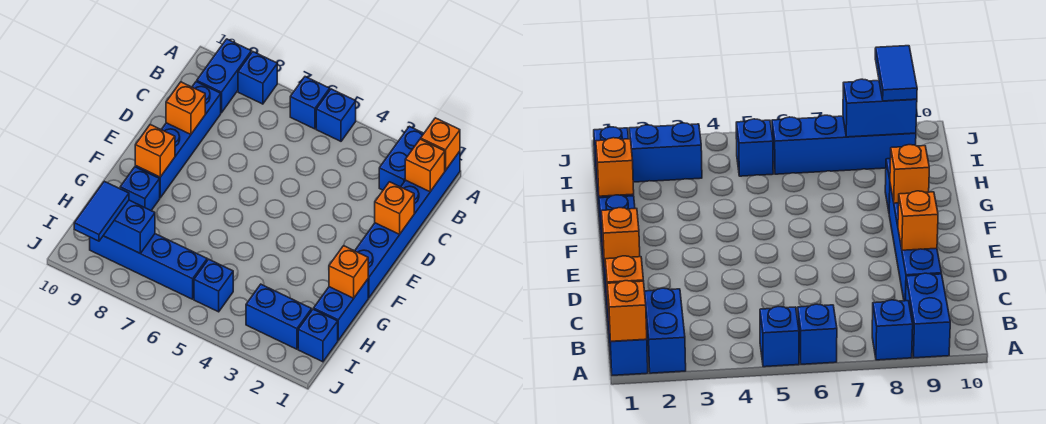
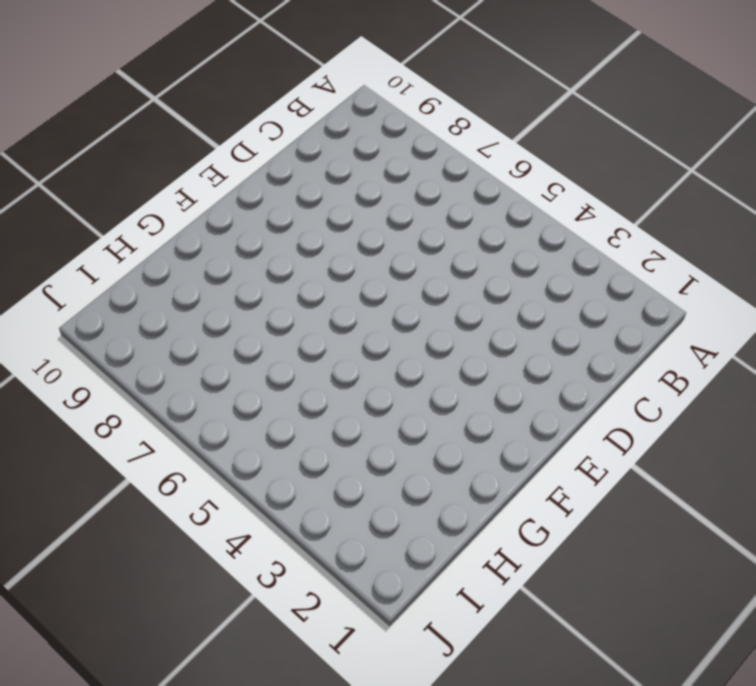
none -> blue 1x6 brick [355,151,460,298]
none -> blue 1x2 brick [379,126,424,190]
none -> blue 1x1 brick [316,89,356,141]

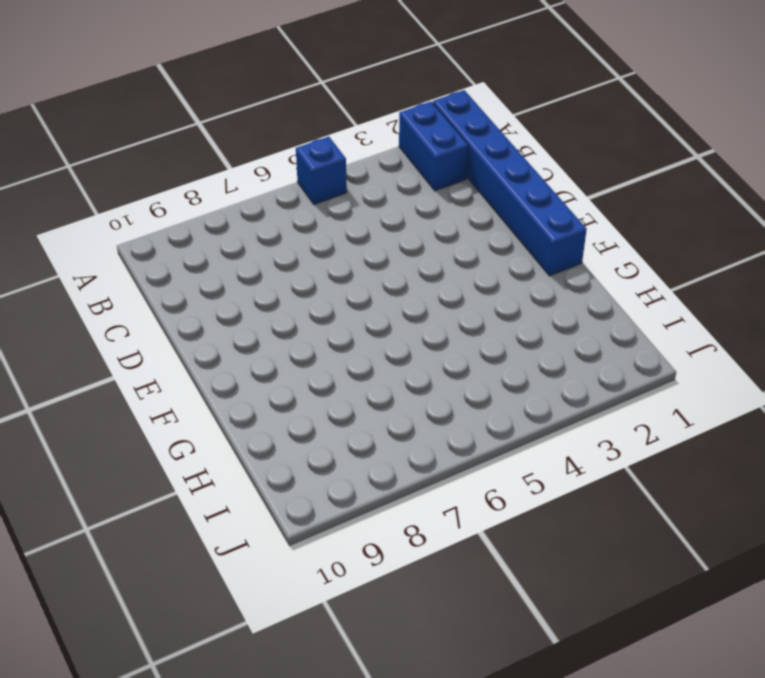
none -> blue 1x1 brick [290,77,330,129]
none -> blue 1x1 brick [238,52,277,104]
none -> blue 1x2 brick [197,39,251,113]

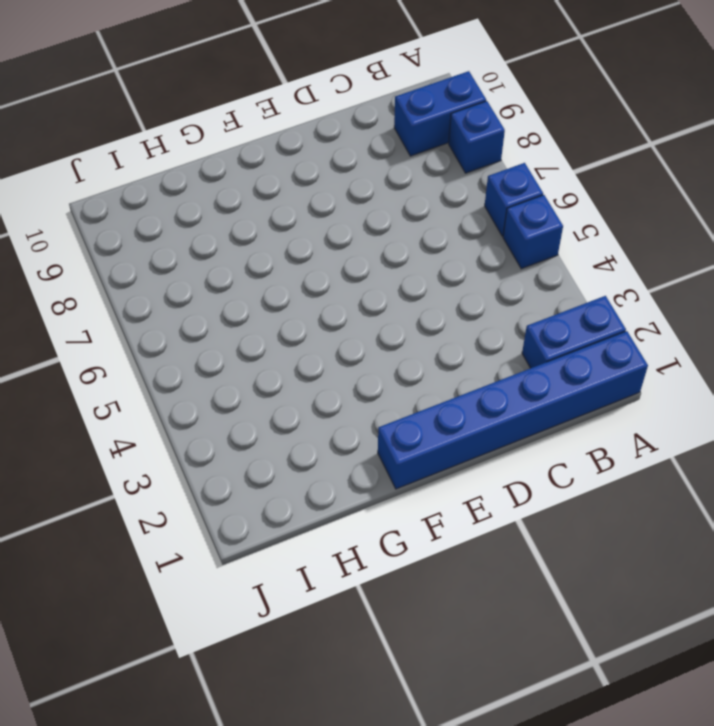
none -> blue 1x4 brick [135,82,221,198]
none -> blue 1x2 brick [314,279,368,340]
none -> blue 1x1 brick [120,167,160,210]

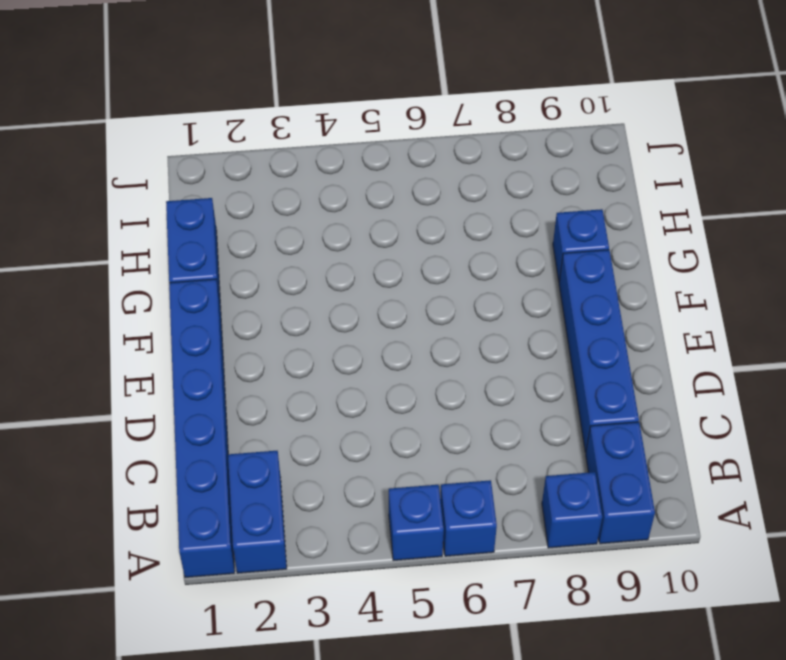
none -> blue 1x1 brick [298,309,338,362]
none -> blue 1x2 brick [246,284,312,349]
none -> blue 1x1 brick [194,259,233,312]

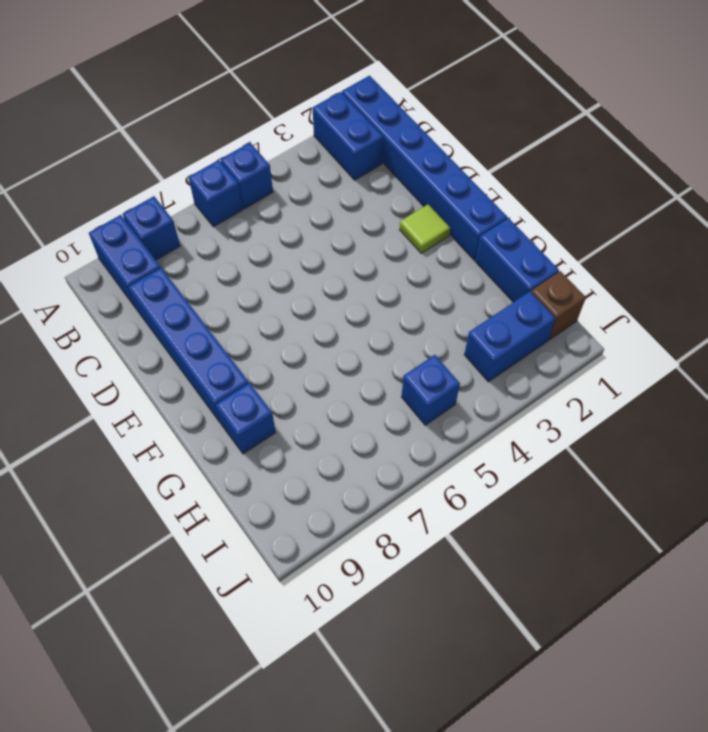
lime 1x1 tile [400,205,450,253] -> none
brown 1x1 brick [531,271,586,340] -> blue 1x1 brick [298,309,338,362]
none -> blue 1x4 brick [90,234,207,299]
none -> orange 1x1 brick [421,118,460,171]
none -> orange 1x1 brick [405,139,445,192]

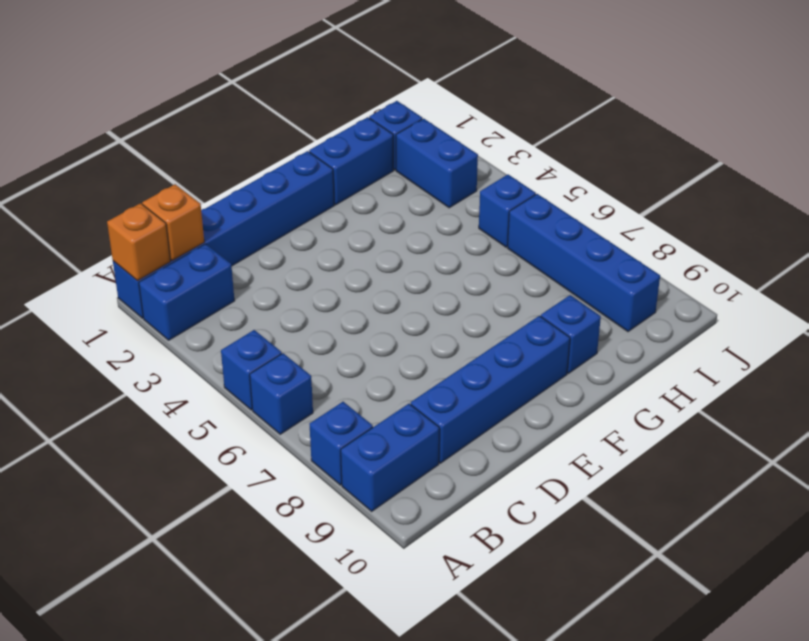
none -> orange 1x1 brick [375,182,414,234]
none -> orange 1x1 brick [166,82,205,134]
none -> orange 1x1 brick [135,124,175,177]

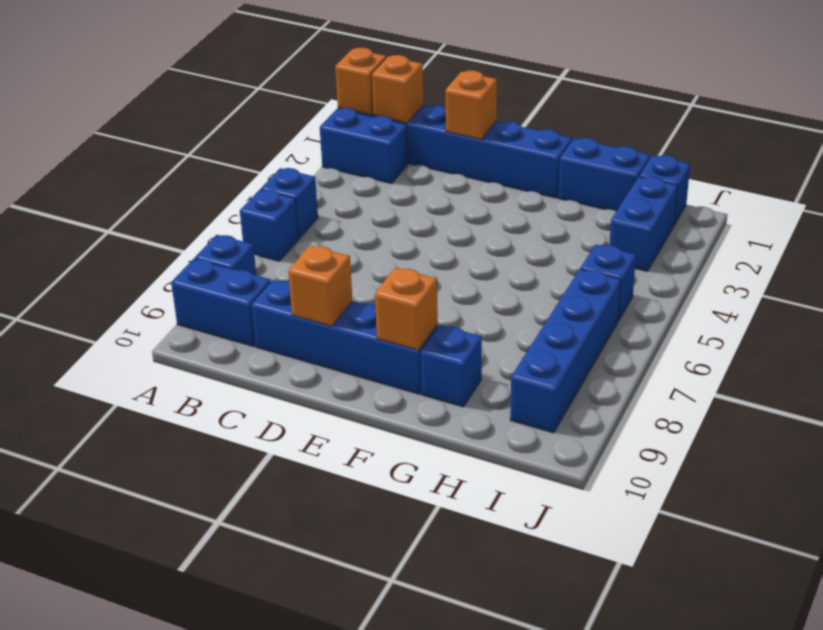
none -> orange 1x1 brick [329,246,368,298]
none -> blue 1x2 brick [103,200,155,253]
none -> blue 1x2 tile [74,181,129,241]

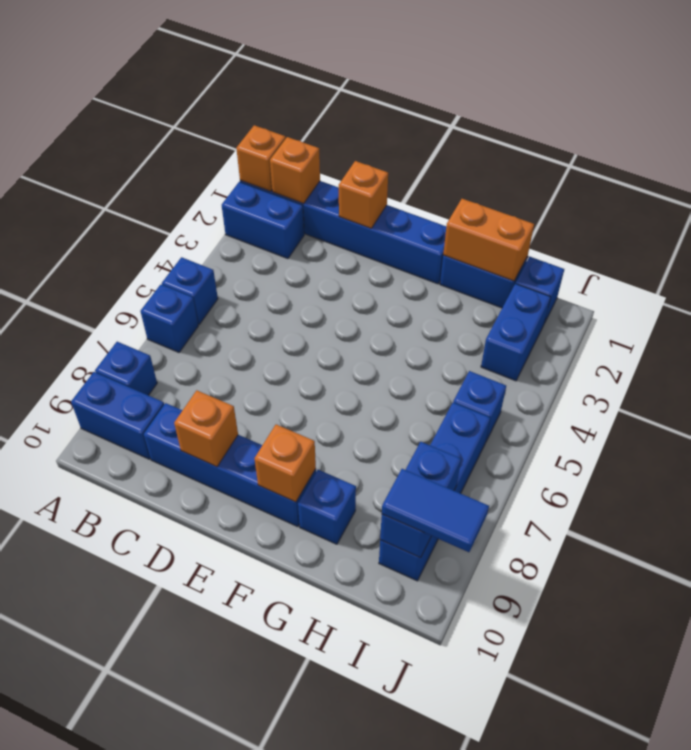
orange 1x2 brick [443,199,534,281] -> orange 1x1 brick [329,246,368,298]

